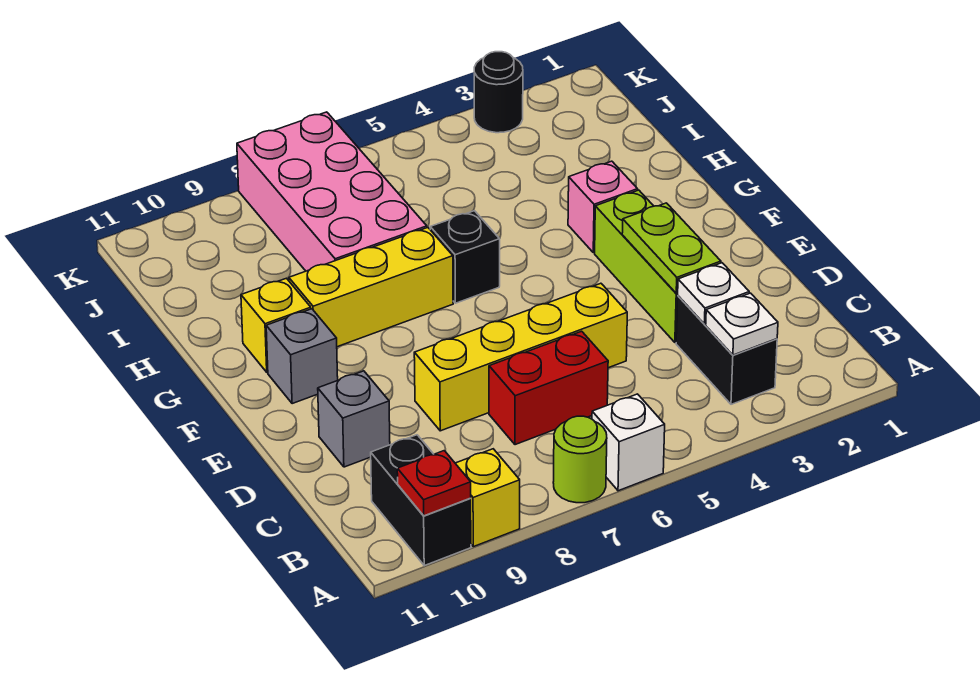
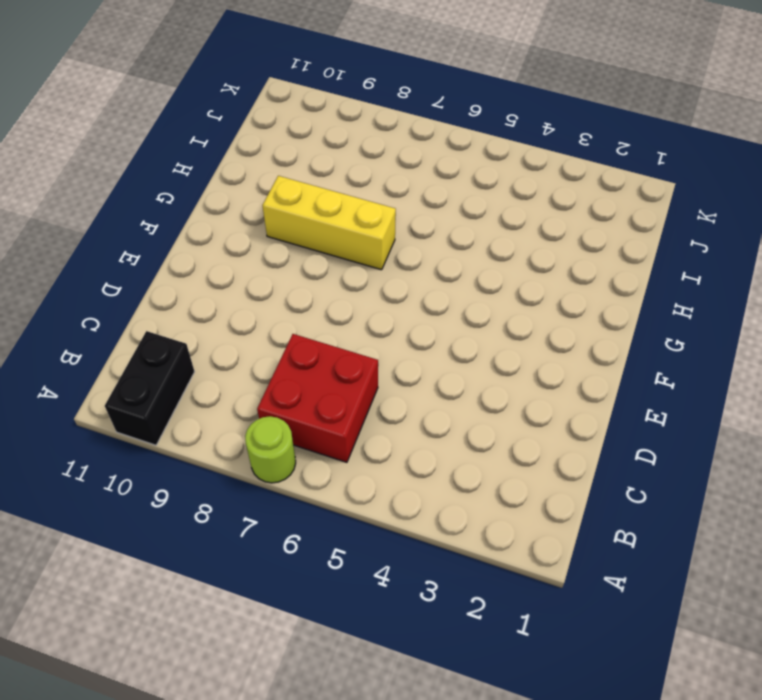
red 2x2 brick [257,334,378,462] -> red 1x2 brick [489,331,608,445]
none -> white 1x1 brick [592,394,665,491]
none -> yellow 1x1 brick [455,449,520,547]
none -> black 1x2 brick [676,296,777,404]

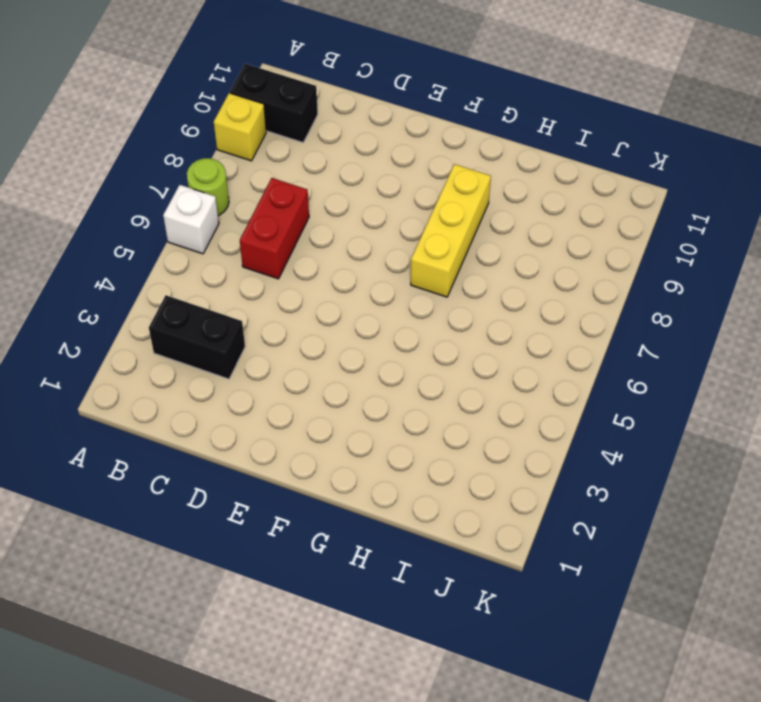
none -> lime 1x3 brick [595,190,678,343]
none -> yellow 1x4 brick [414,283,627,431]
none -> grey 1x1 brick [318,371,390,467]

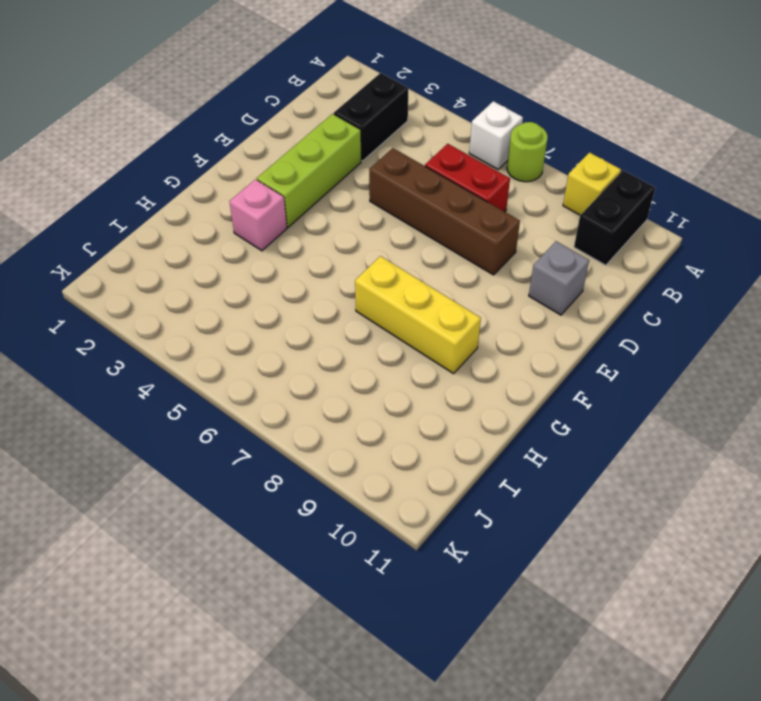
brown 1x4 brick [369,148,520,275] -> yellow 1x4 brick [414,283,627,431]
none -> grey 1x1 brick [266,309,338,404]
none -> black 1x1 brick [430,211,500,303]
none -> yellow 1x1 brick [241,278,311,372]

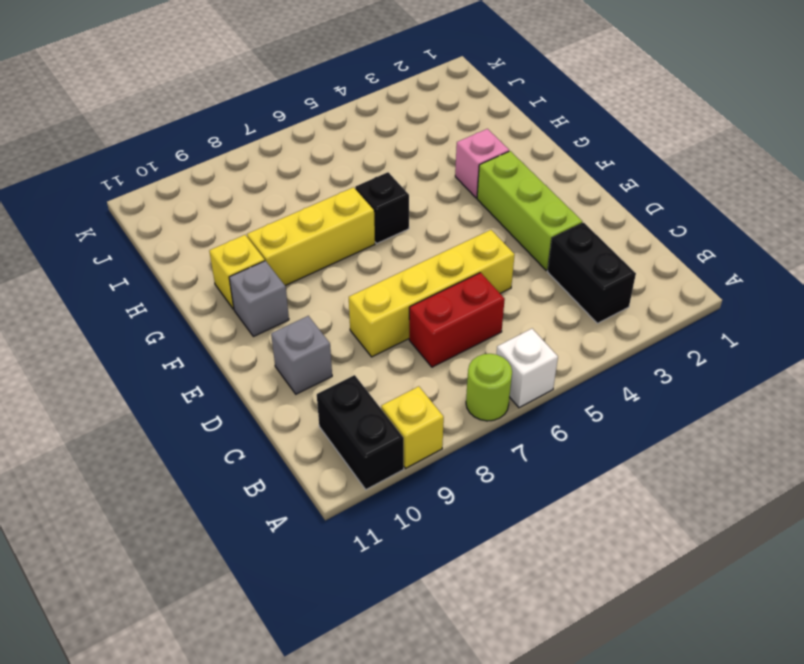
none -> pink 2x4 brick [237,112,427,271]
none -> black 1x1 round brick [474,52,523,133]
none -> red 1x1 plate [397,451,471,516]

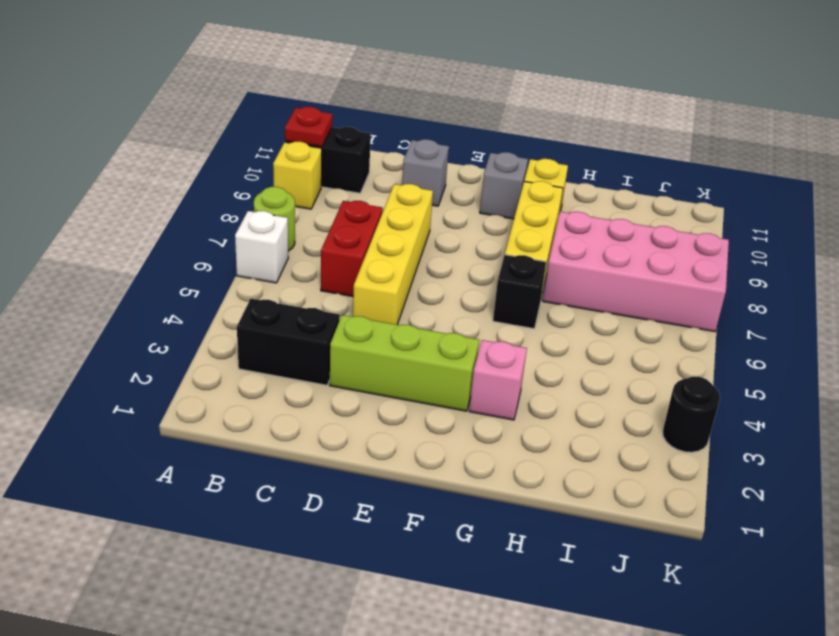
none -> white 1x1 plate [706,293,778,355]
none -> white 1x1 plate [678,263,749,324]
none -> lime 1x2 plate [622,203,721,293]

